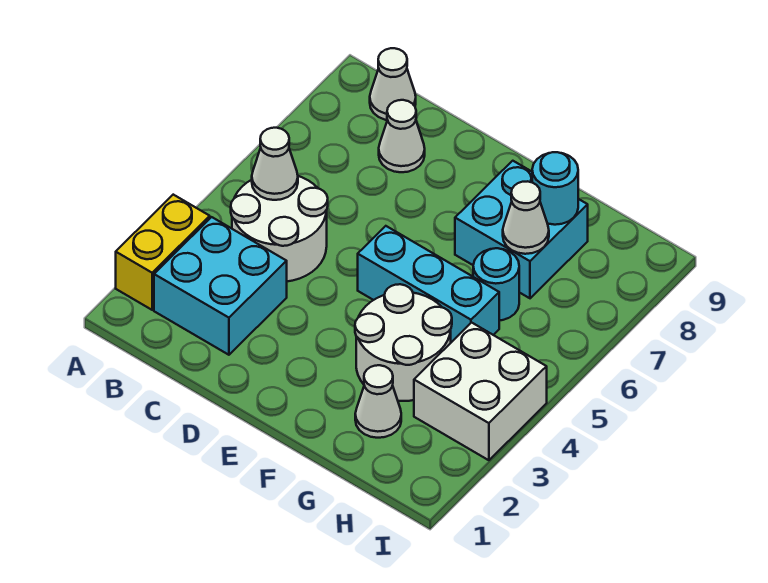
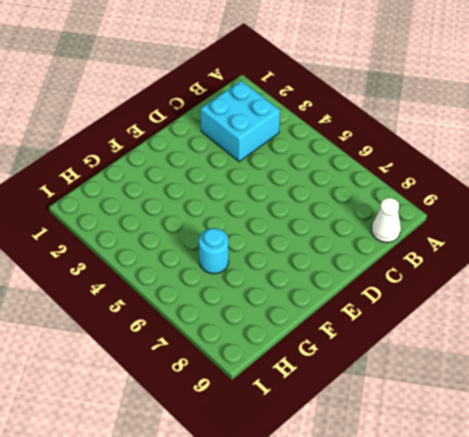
none -> yellow 1x2 brick [116,195,210,310]
none -> white 2x2 round brick [231,176,328,281]
none -> white 1x1 cone [379,100,425,172]

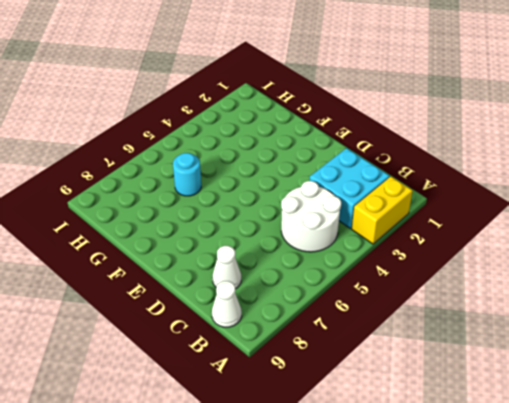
none -> cyan 1x3 brick [358,226,499,342]
none -> white 2x2 round brick [355,284,452,401]
none -> cyan 2x2 brick [455,161,588,298]

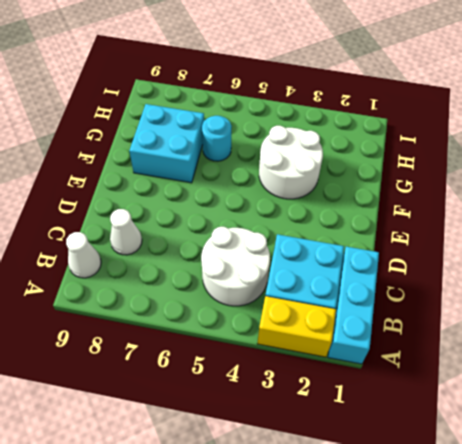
cyan 1x3 brick [328,247,379,364] -> cyan 1x3 brick moved to [358,226,499,342]
none -> white 1x1 cone [355,365,401,438]
none -> white 2x2 brick [414,323,547,460]
none -> white 1x1 cone [252,128,298,200]

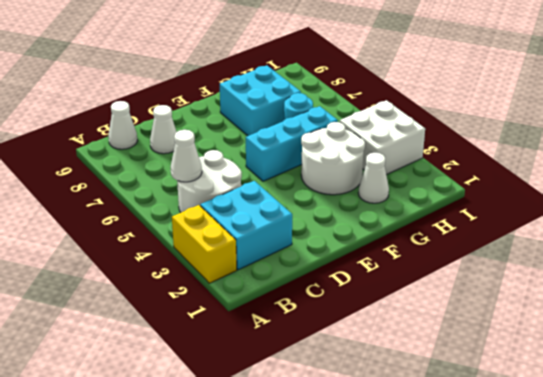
none -> white 1x1 cone [503,181,549,254]
none -> cyan 1x1 round brick [532,152,578,225]

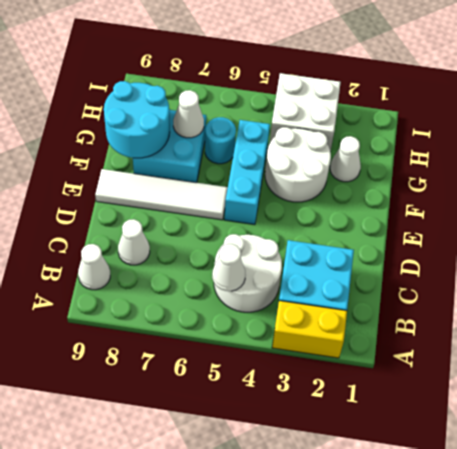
white 1x4 tile [95,169,228,220] -> none
cyan 2x2 round brick [104,81,170,158] -> cyan 1x1 round brick [532,152,578,225]

